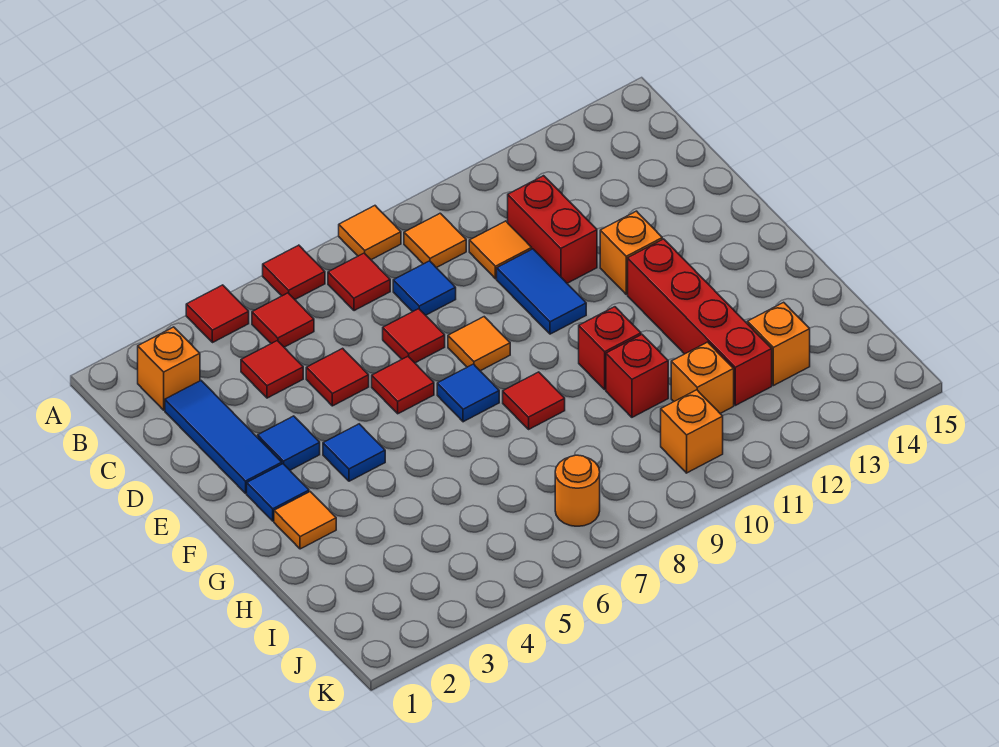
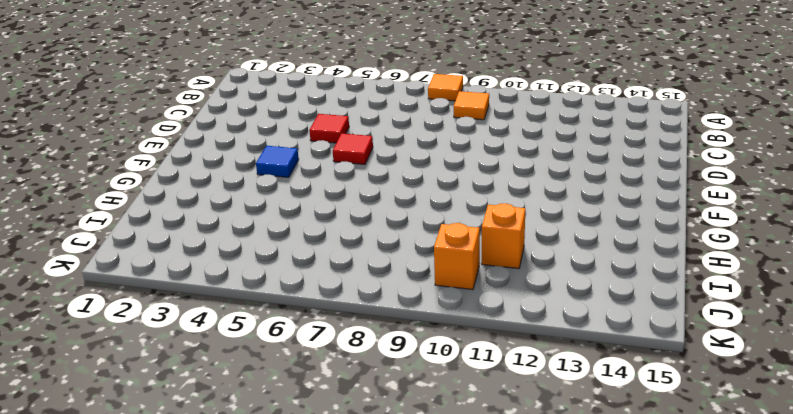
none -> red 1x1 tile [186,285,249,343]
none -> red 1x1 tile [263,245,325,299]
none -> orange 1x1 brick [138,327,200,410]
none -> red 1x1 tile [252,293,314,347]

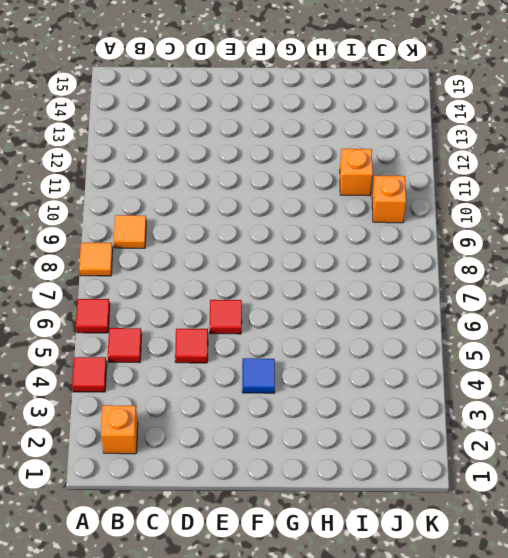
none -> red 1x1 tile [328,253,390,311]
none -> blue 1x3 tile [165,381,282,493]
none -> red 1x1 tile [241,341,303,398]
none -> blue 1x1 tile [393,261,456,315]

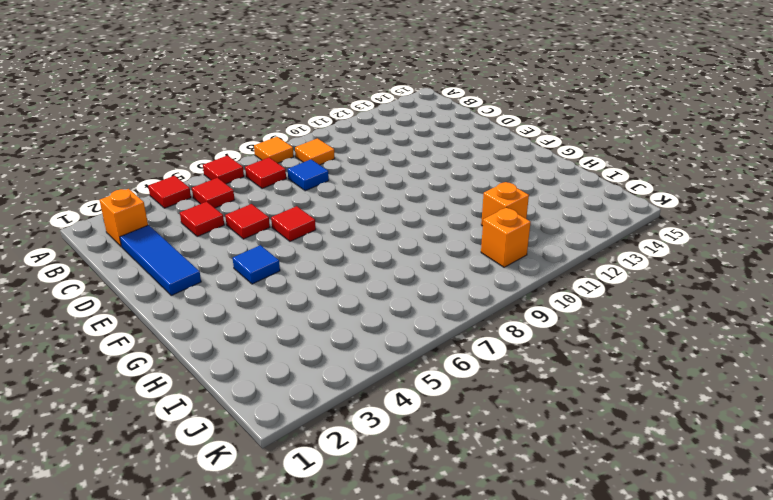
none -> orange 1x1 tile [469,221,532,279]
none -> red 1x2 brick [508,176,597,283]
none -> red 1x1 tile [383,309,445,363]
none -> blue 1x2 tile [497,249,586,334]

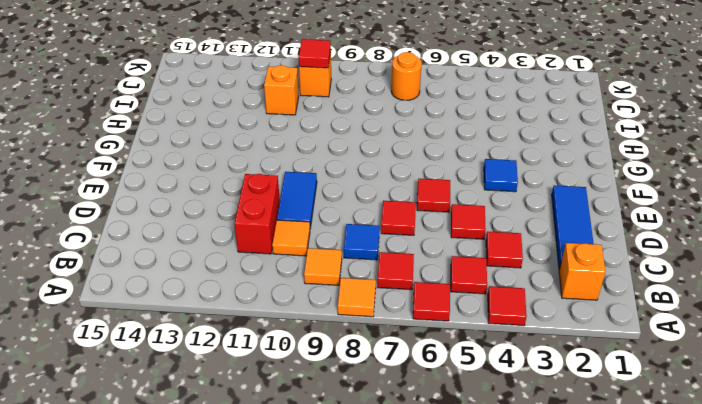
red 1x1 tile [298,39,331,68] -> red 1x1 tile moved to [503,372,565,429]
none -> blue 1x1 tile [258,416,320,470]
none -> orange 1x1 tile [448,317,510,371]
none -> orange 1x1 brick [600,211,662,294]
none -> blue 1x1 tile [247,464,309,521]

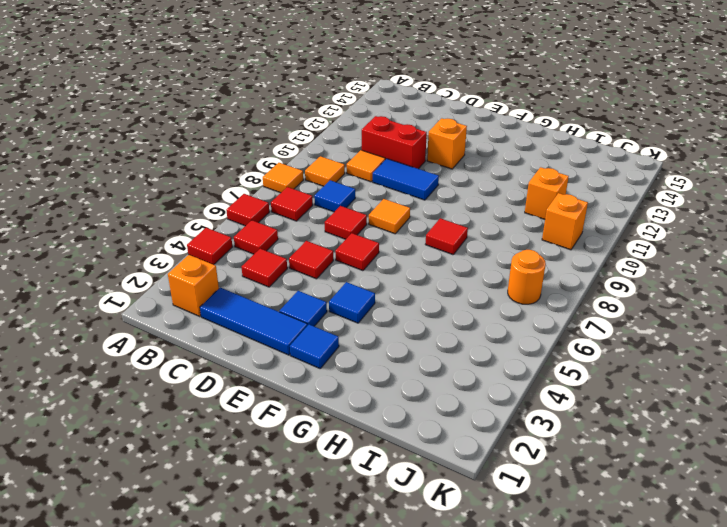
none -> blue 1x1 tile [437,364,499,422]
none -> red 1x4 brick [628,239,772,405]
none -> orange 1x1 tile [274,492,336,549]
none -> red 1x1 brick [579,307,641,389]

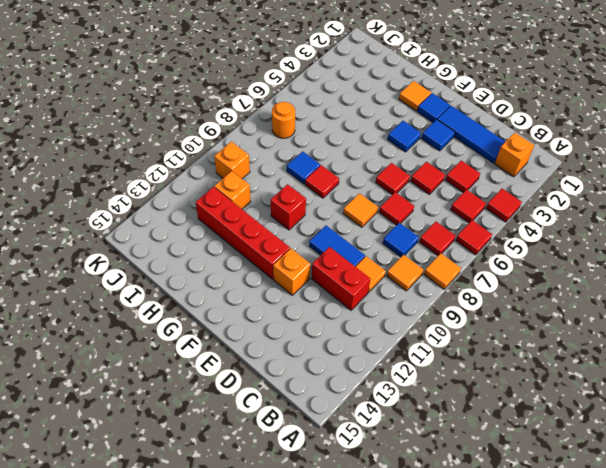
blue 1x1 tile [287,151,320,184] -> blue 1x1 tile moved to [437,364,499,422]
none -> red 1x1 brick [606,335,668,417]
none -> orange 1x1 brick [747,302,810,386]

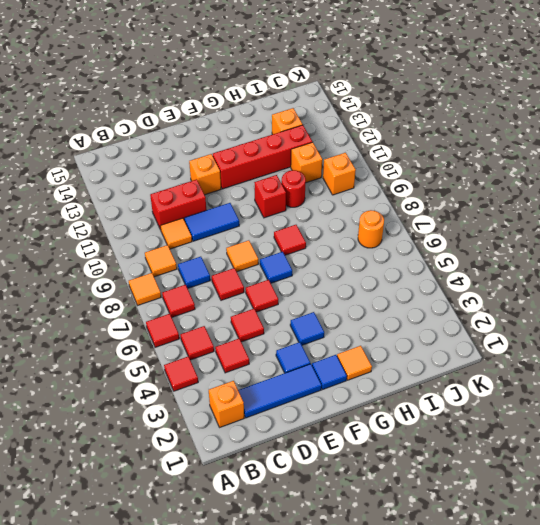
red 1x1 round brick [282,170,306,207] -> red 1x1 brick [606,335,668,417]

